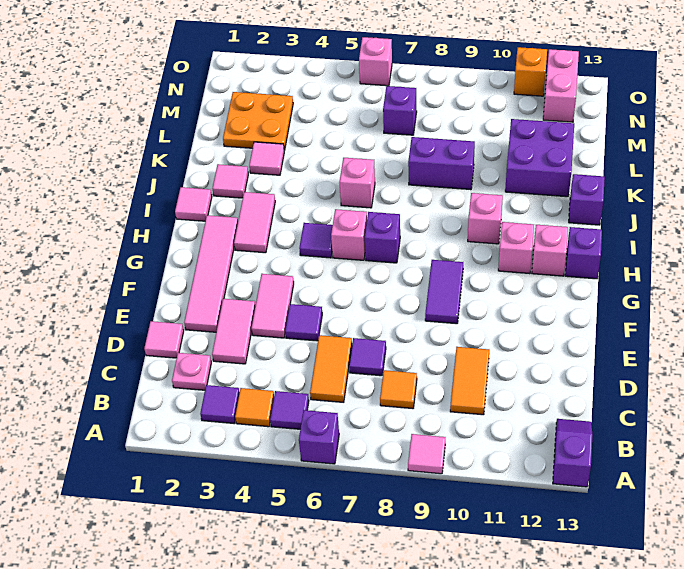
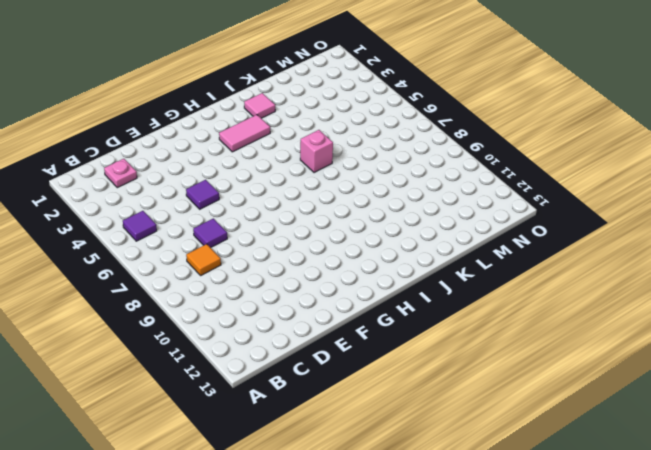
none -> purple 1x1 brick [299,410,339,464]
none -> pink 1x1 tile [408,434,445,474]
none -> purple 1x2 slope [553,419,592,487]
none -> purple 1x1 tile [200,385,240,423]

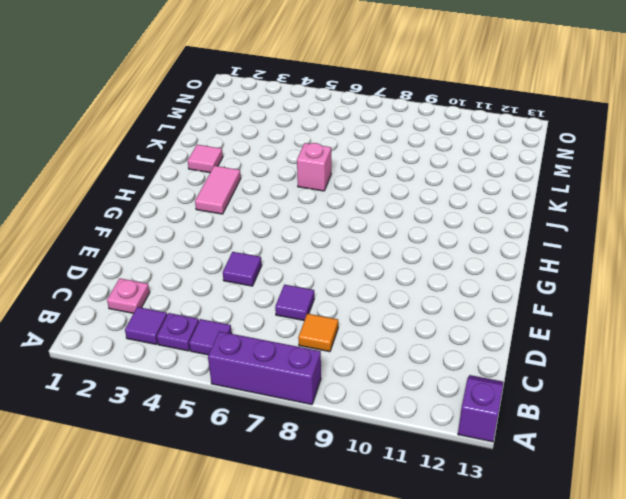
purple 1x3 brick [208,331,321,405] -> purple 1x1 brick [299,410,339,464]
purple 1x1 plate [157,313,199,351] -> orange 1x1 tile [235,388,274,427]
none -> pink 1x1 tile [408,434,445,474]
none -> orange 1x2 tile [310,335,352,402]
none -> orange 1x2 tile [450,347,489,415]
none -> pink 1x1 tile [144,321,184,358]

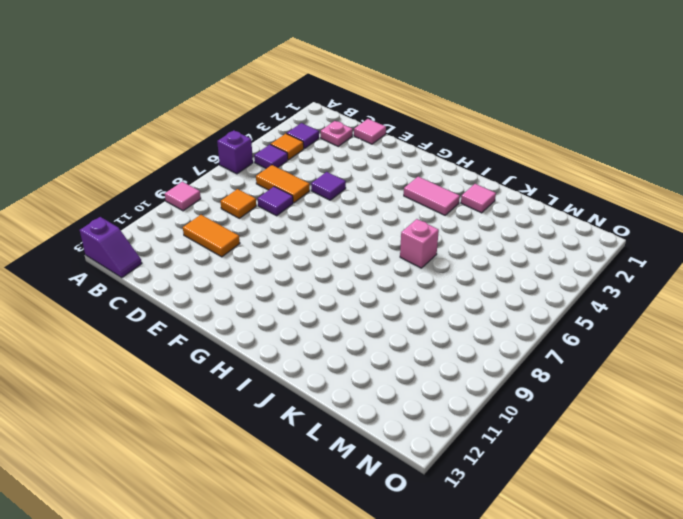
none -> pink 1x2 tile [212,299,255,364]
none -> pink 1x4 tile [184,215,238,332]
none -> pink 1x2 tile [252,274,294,338]
none -> purple 1x2 tile [425,260,463,324]

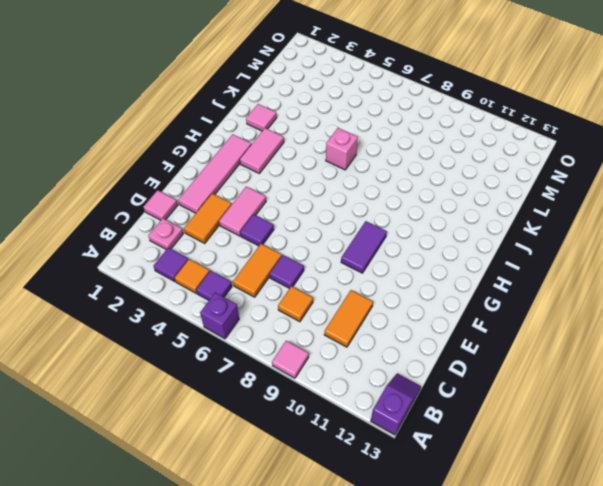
orange 1x2 tile [184,194,232,243] -> pink 1x2 tile [212,299,255,364]
none -> purple 1x1 tile [299,223,333,258]
none -> pink 1x1 brick [331,209,367,260]
none -> purple 1x1 brick [365,212,400,263]
none -> pink 1x1 brick [498,222,534,274]

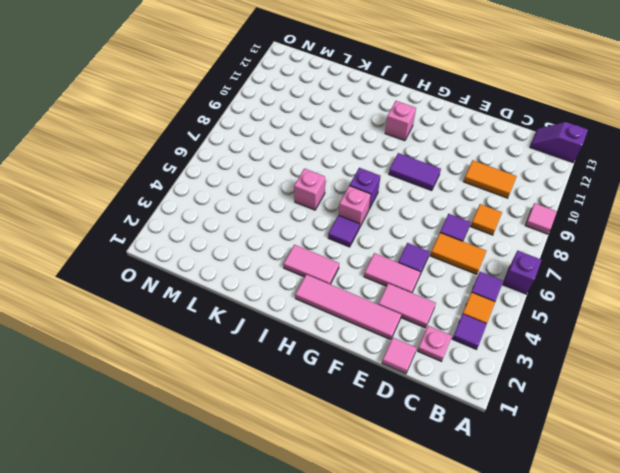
none -> pink 1x1 brick [532,225,568,276]
none -> purple 1x1 brick [565,227,602,279]
none -> pink 1x1 tile [175,187,212,221]
none -> pink 1x1 brick [468,193,503,244]

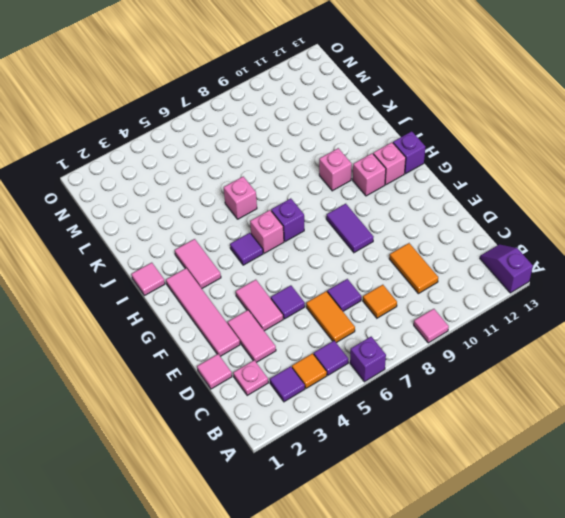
none -> pink 1x1 tile [212,164,248,198]
none -> purple 1x1 brick [569,174,605,225]
none -> pink 1x1 tile [249,142,284,175]
none -> purple 1x2 brick [408,137,475,190]

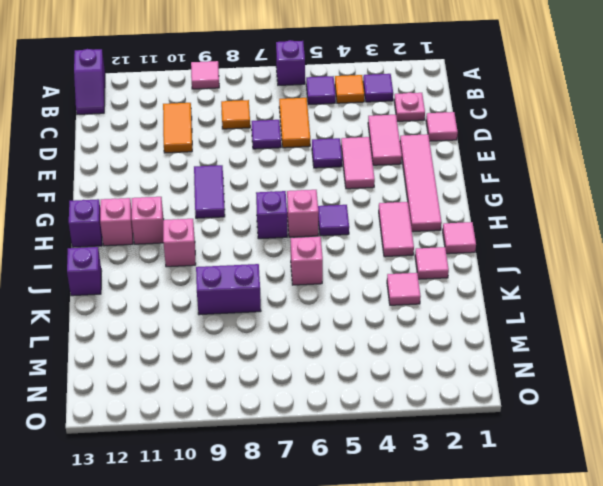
none -> purple 2x2 brick [505,119,574,197]
none -> orange 2x2 plate [223,92,293,150]
none -> purple 1x1 brick [383,86,417,135]
none -> pink 1x2 brick [543,49,579,122]

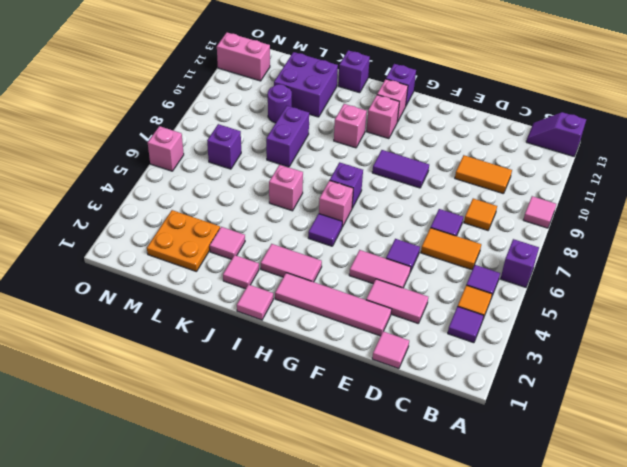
purple 1x1 round brick [268,84,292,123] -> none
none -> pink 1x1 plate [172,353,211,390]
none -> orange 1x1 brick [514,47,547,96]

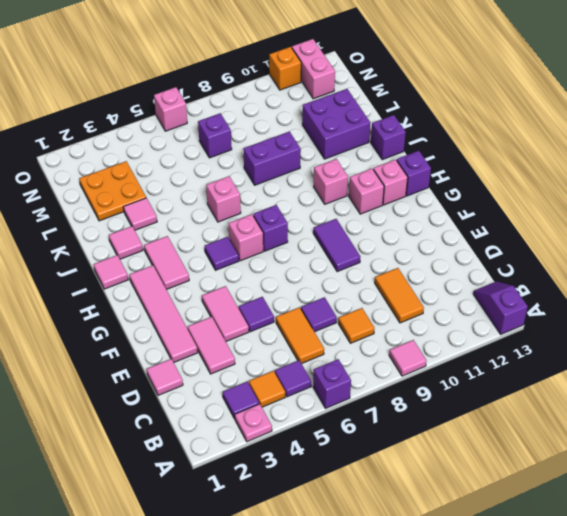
pink 1x1 plate [235,404,272,442] -> pink 1x1 plate moved to [172,353,211,390]

